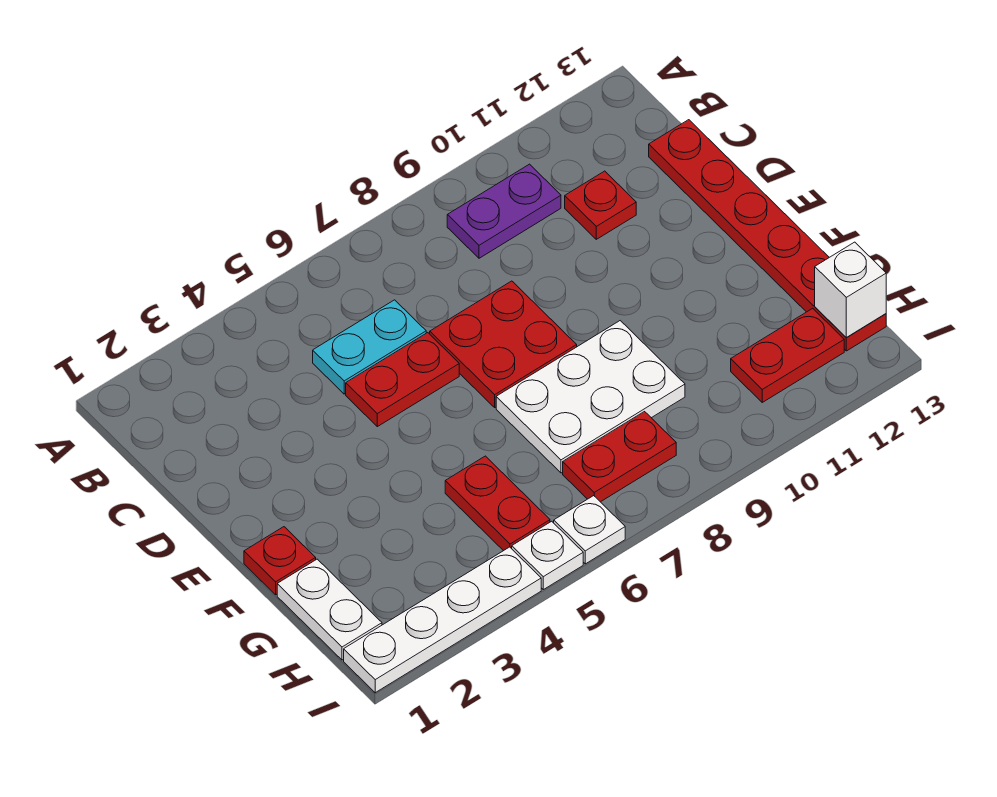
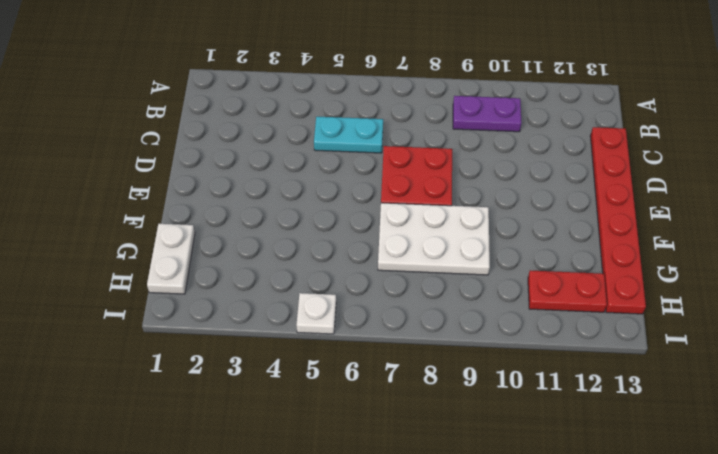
none -> red 1x1 plate [565,171,636,239]
none -> red 1x2 plate [346,333,459,427]
none -> red 1x1 plate [244,527,316,595]

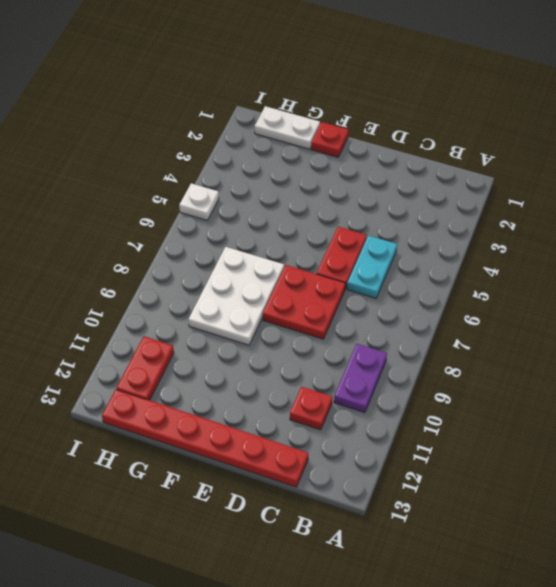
none -> red 1x2 plate [445,456,550,551]
none -> red 1x2 plate [563,412,676,502]
none -> white 1x4 plate [344,547,541,693]

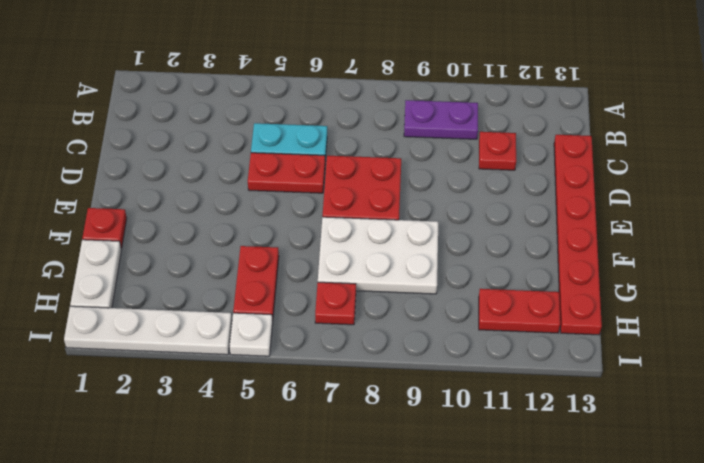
red 1x1 plate [315,282,356,325] -> red 1x2 plate [563,412,676,502]
none -> white 1x1 plate [554,496,625,564]
none -> white 1x1 brick [815,242,886,338]

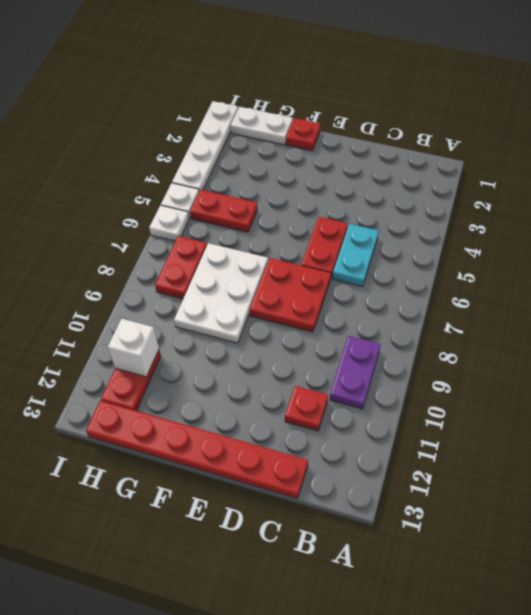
white 1x1 brick [108,319,159,377] -> white 1x1 brick moved to [815,242,886,338]

